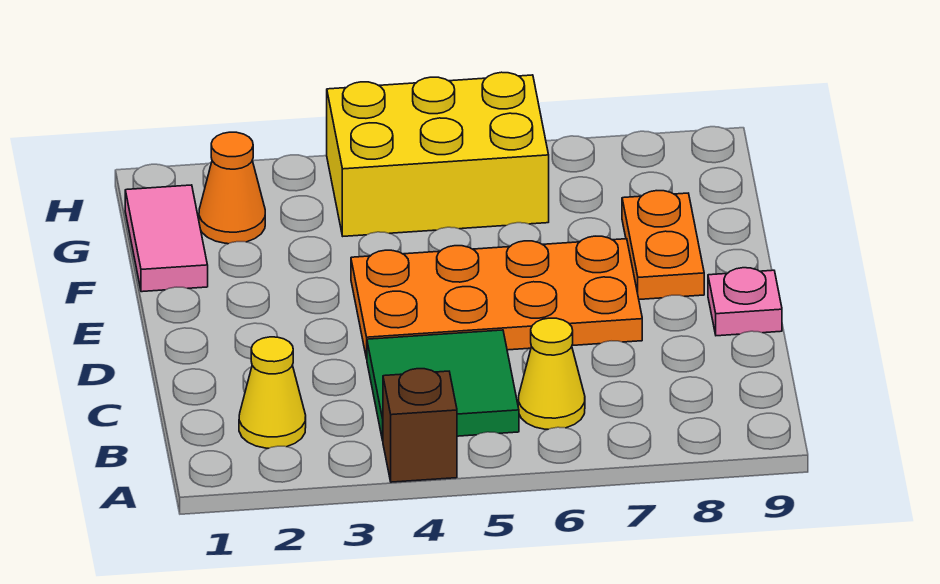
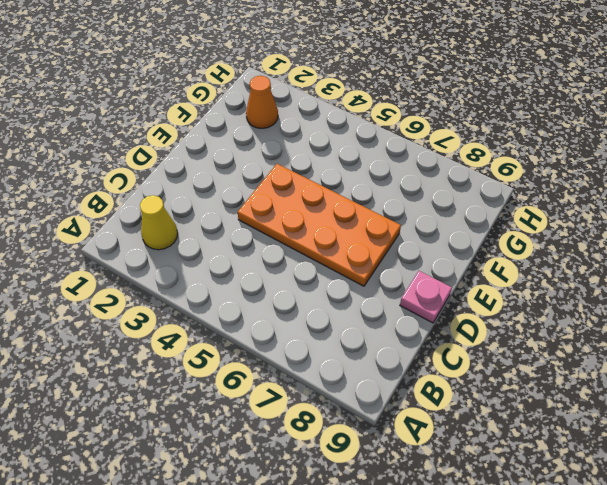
none -> brown 1x1 brick [383,369,457,482]
none -> green 2x2 tile [367,330,519,440]

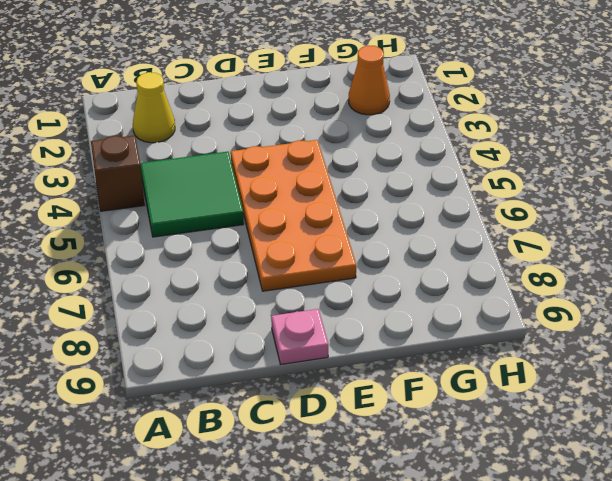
none -> yellow 1x1 cone [518,318,585,429]
none -> orange 1x2 plate [622,191,704,300]

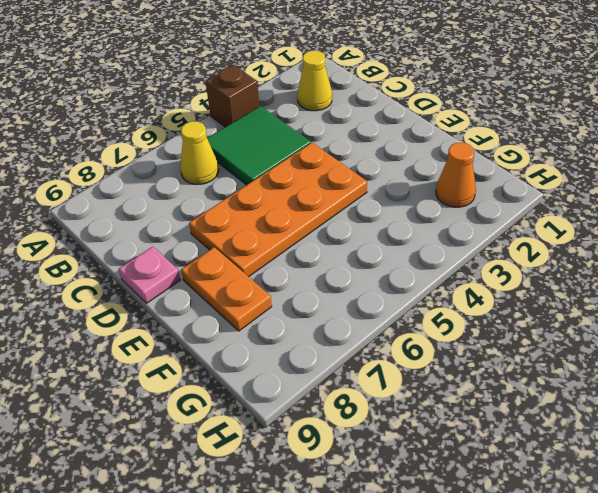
none -> pink 1x2 tile [125,185,208,292]
none -> yellow 2x3 brick [327,72,549,236]

